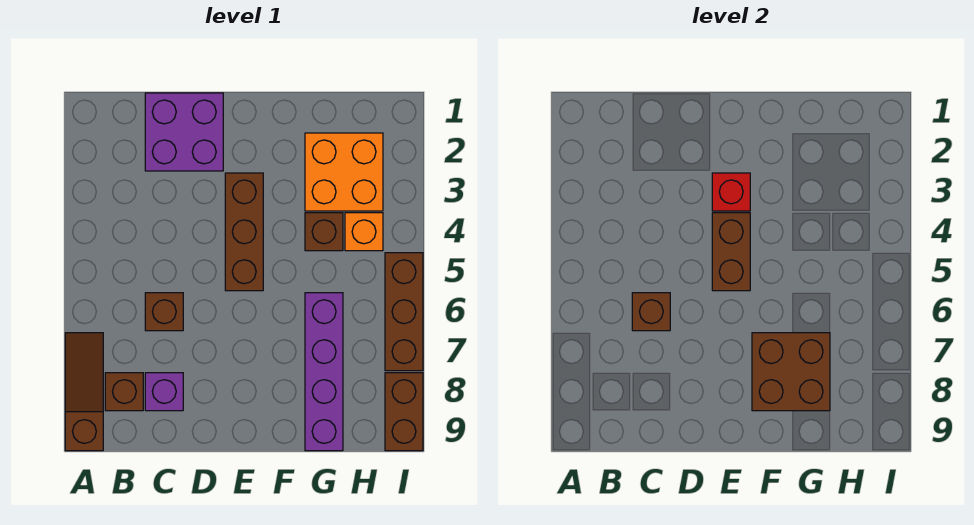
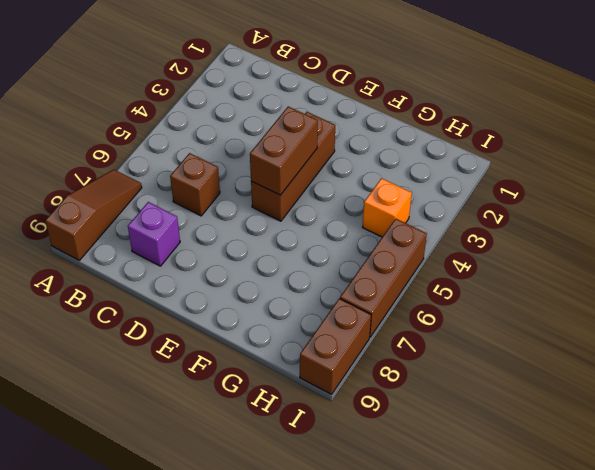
none -> brown 1x1 brick [105,373,143,411]
none -> purple 2x2 brick [145,93,223,171]
none -> orange 2x2 brick [305,133,383,211]

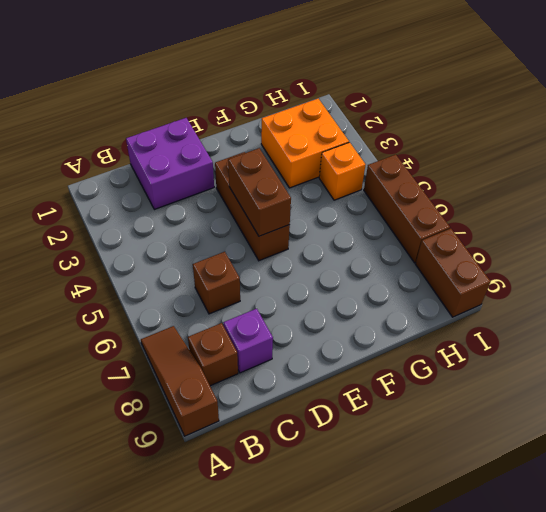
none -> brown 1x1 brick [305,213,343,251]
none -> purple 1x4 brick [305,293,343,451]
none -> brown 1x1 brick [632,293,670,331]

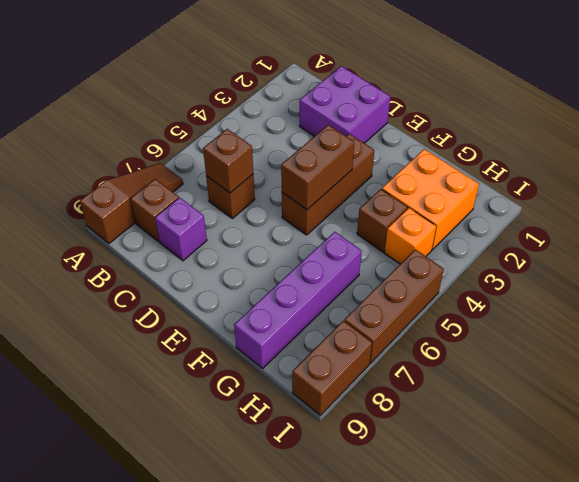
none -> red 1x1 brick [712,173,750,211]
none -> brown 2x2 brick [752,333,830,411]

